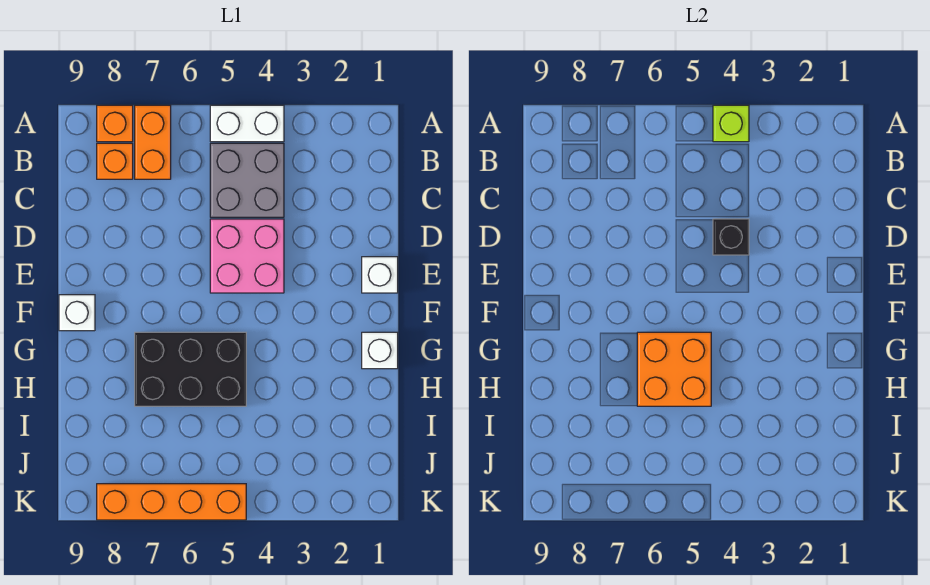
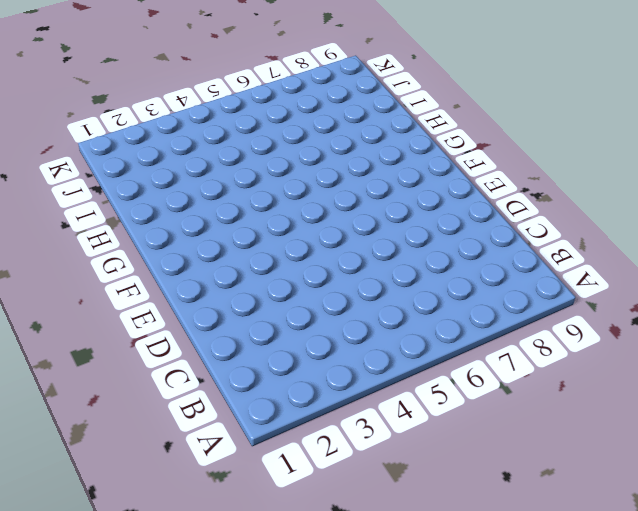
none -> white 1x2 brick [210,105,284,142]
none -> orange 1x2 brick [135,105,171,179]
none -> orange 1x1 brick [97,105,133,142]

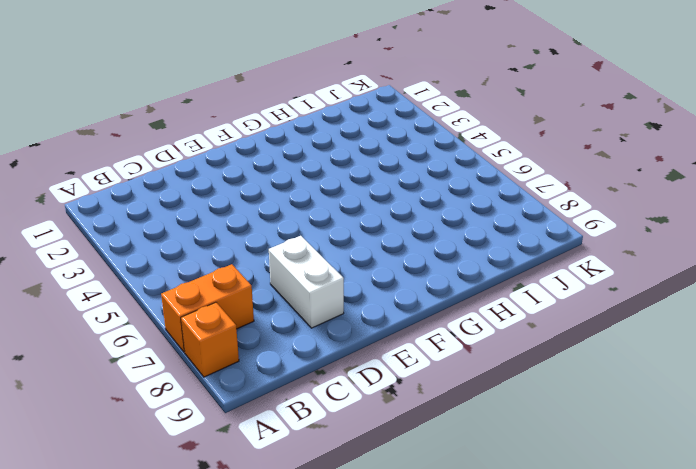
white 1x2 brick [269,236,344,328] -> white 1x2 brick moved to [210,105,284,142]
none -> grey 2x2 brick [210,143,284,217]
none -> orange 1x1 brick [97,143,133,179]
none -> pink 2x2 brick [210,219,284,293]

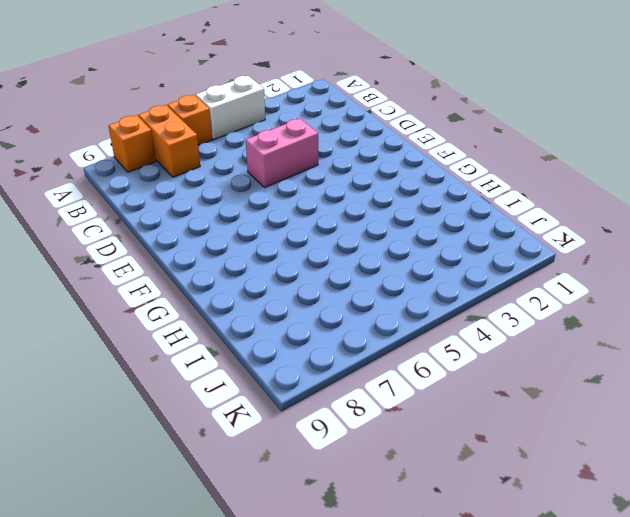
orange 1x1 brick [168,95,212,146] -> orange 1x1 brick moved to [97,143,133,179]
pink 1x2 brick [246,118,318,188] -> pink 2x2 brick [210,219,284,293]
none -> grey 2x2 brick [210,143,284,217]
none -> white 1x1 brick [362,257,398,293]
none -> white 1x1 brick [59,295,95,331]

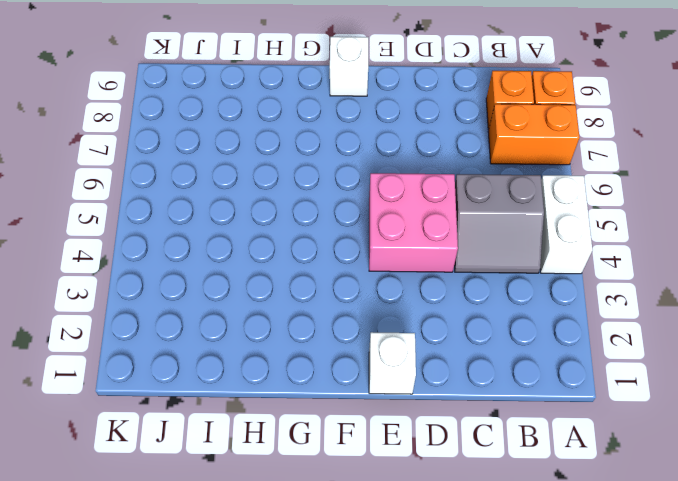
grey 2x2 slope [454,174,544,273] -> grey 2x2 brick [210,143,284,217]
none -> white 1x1 brick [362,332,398,369]
none -> black 2x3 brick [135,332,246,406]
none -> orange 1x4 brick [97,484,246,520]

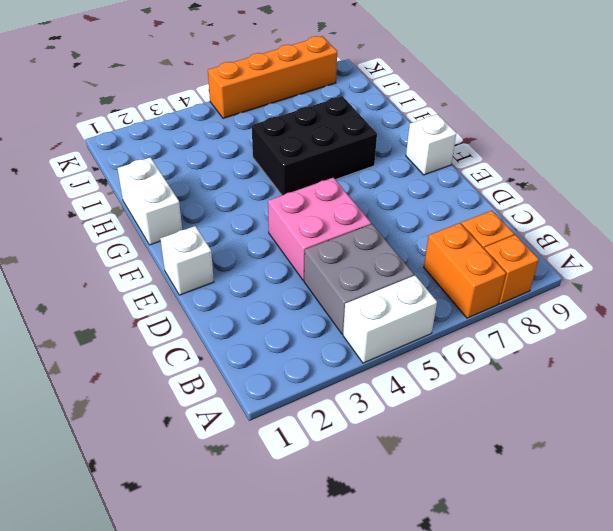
white 1x2 brick [118,157,182,245] -> white 1x1 brick [362,332,398,369]
none -> lime 1x1 brick [713,105,749,142]
none -> black 1x1 brick [713,219,749,255]
none -> orange 2x2 brick [637,332,711,406]

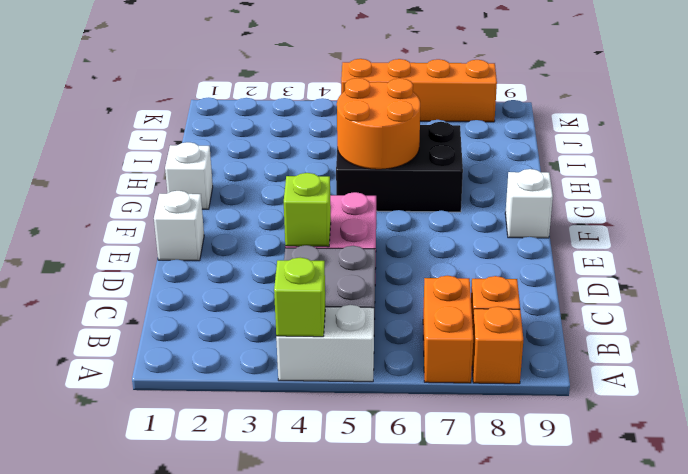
lime 1x1 brick [284,173,331,247] -> black 1x1 brick [713,219,749,255]
orange 2x2 round brick [337,78,420,169] -> orange 2x2 brick [637,332,711,406]

